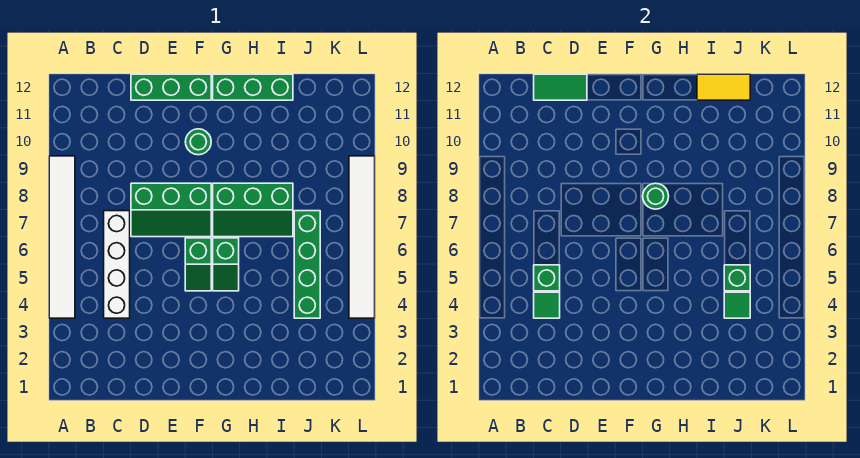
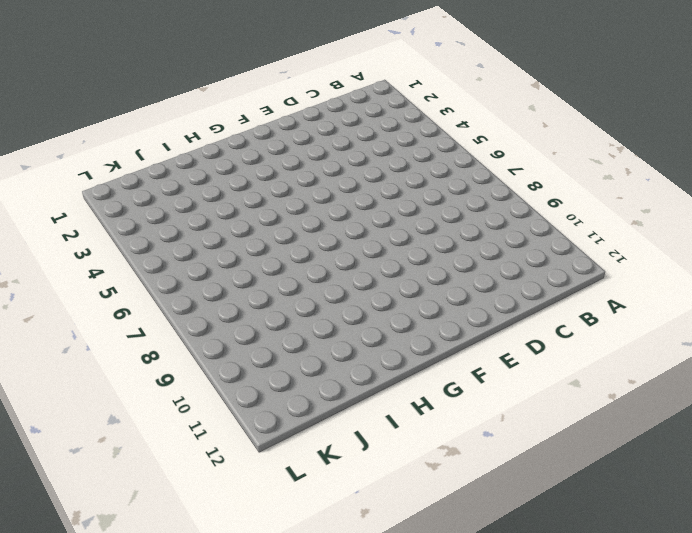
none -> white 1x6 tile [49,156,75,318]
none -> white 1x4 brick [104,211,130,318]
none -> green 2x3 slope [131,183,211,237]

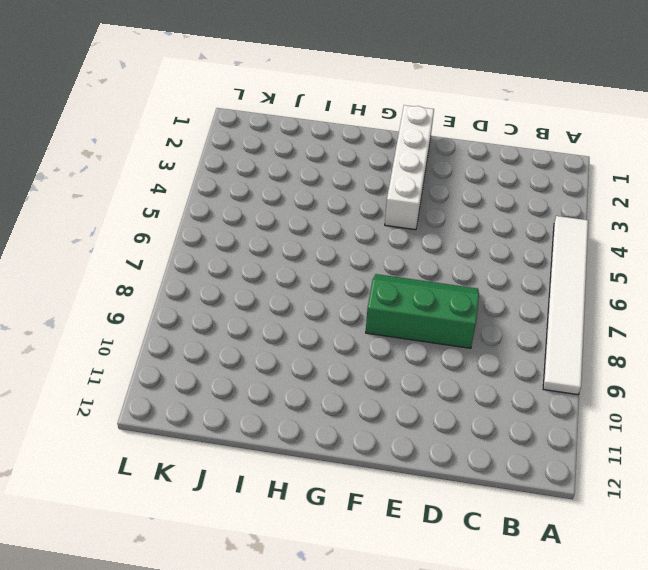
white 1x4 brick [385,105,434,230] -> white 1x4 brick moved to [104,211,130,318]
none -> green 1x3 brick [131,74,211,100]
none -> green 1x2 slope [185,238,211,291]
none -> green 1x1 round brick [185,129,211,155]

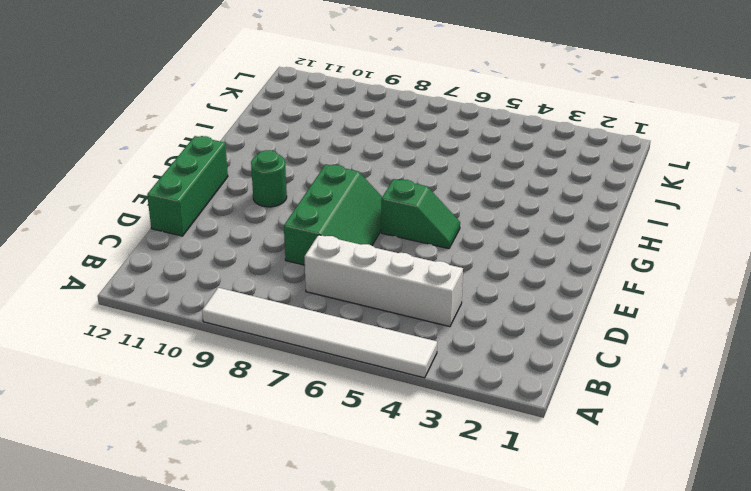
none -> green 1x2 slope [213,238,239,291]
none -> green 2x3 slope [213,183,293,237]
none -> green 1x3 brick [213,74,293,100]

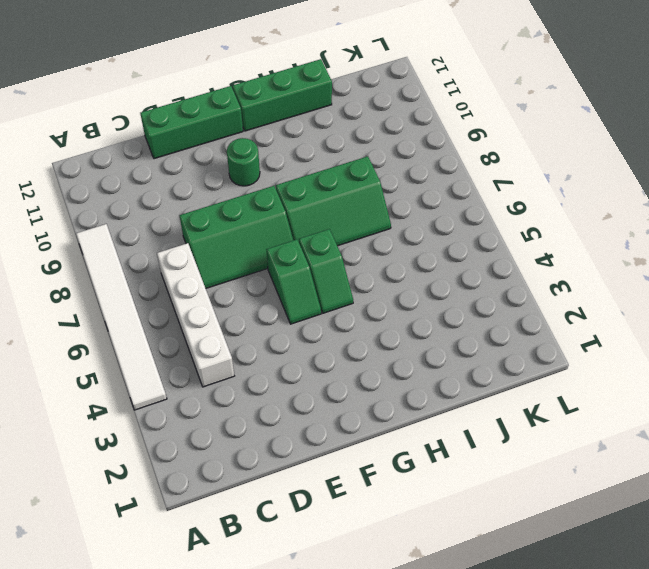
none -> green 1x4 brick [294,211,320,318]
none -> white 1x6 tile [349,156,375,318]
none -> green 1x1 tile [534,292,560,318]

